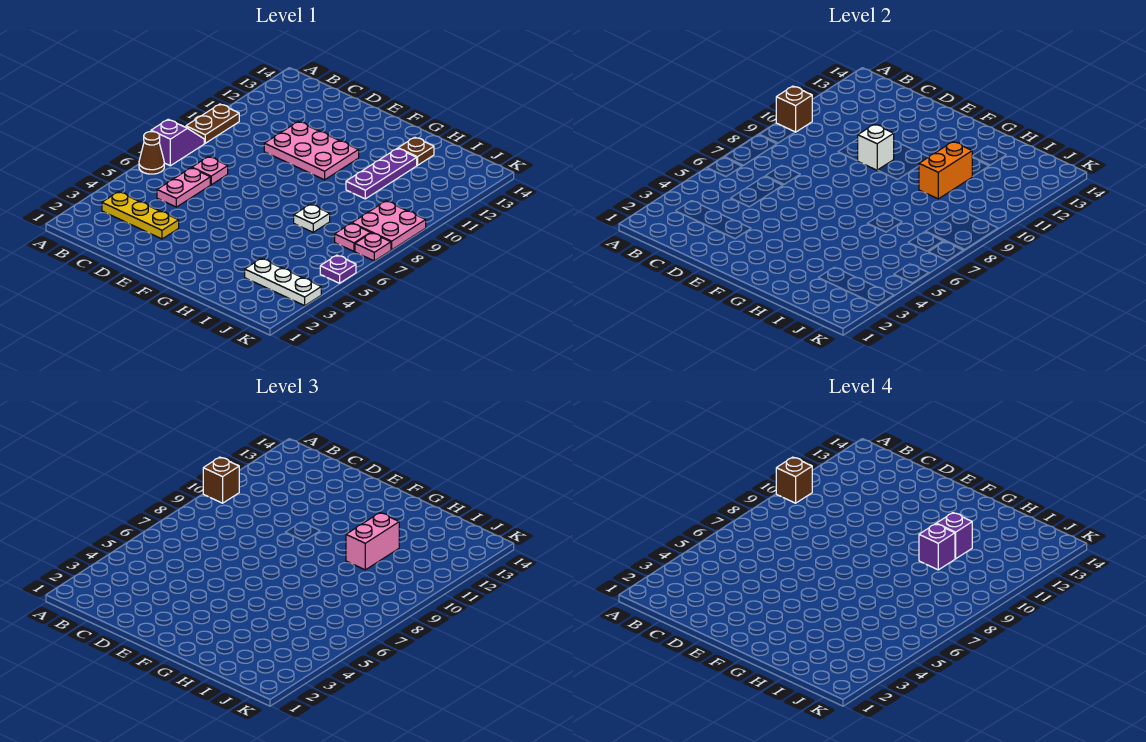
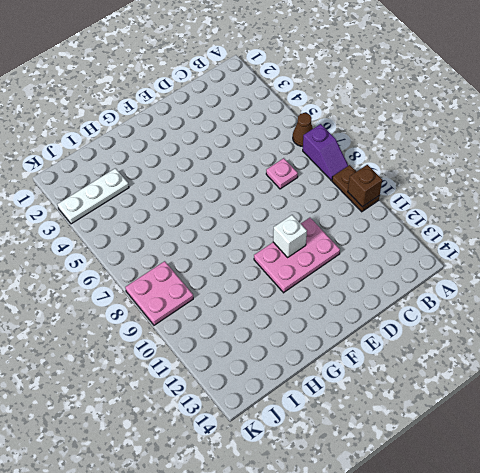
none -> yellow 1x3 plate [102,192,179,239]
none -> pink 1x2 plate [157,168,210,207]
none -> white 1x1 plate [294,204,330,232]

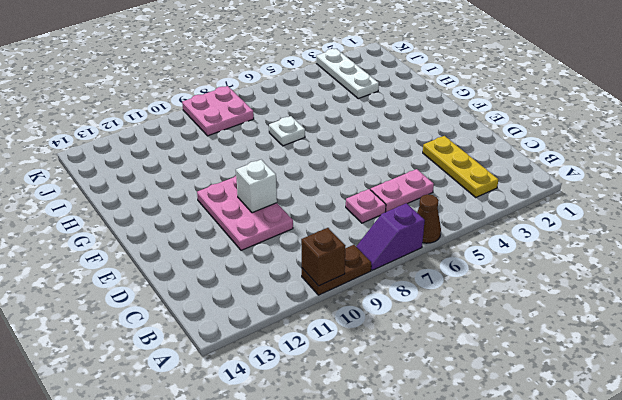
none -> purple 1x3 plate [346,148,417,199]
none -> brown 1x1 plate [398,137,434,165]
none -> pink 1x1 plate [335,223,370,251]

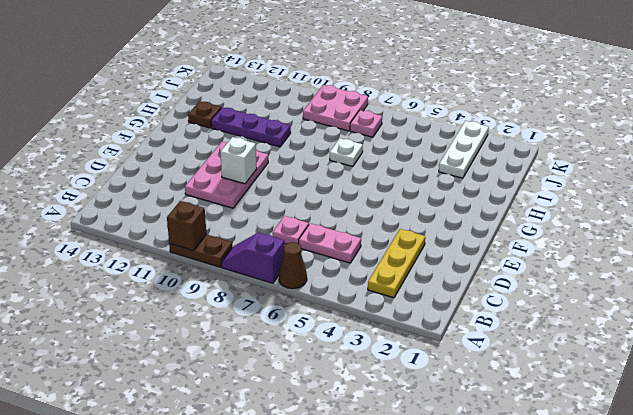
none -> purple 1x1 plate [320,255,356,283]
none -> pink 1x1 plate [355,233,391,261]
none -> orange 1x2 brick [919,142,972,199]

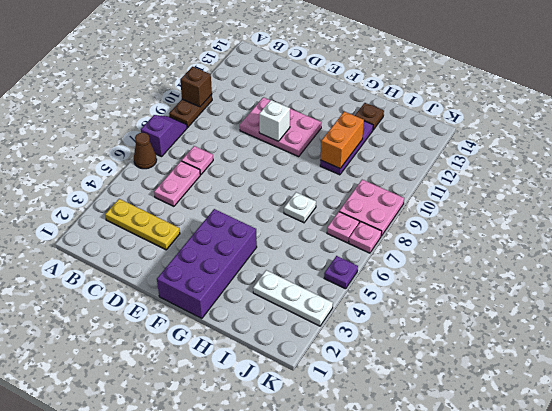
purple 2x4 brick [157,209,257,319] -> none
none -> brown 1x1 brick [203,457,239,503]
none -> pink 1x2 brick [346,513,399,570]
none -> brown 1x1 brick [776,457,812,503]

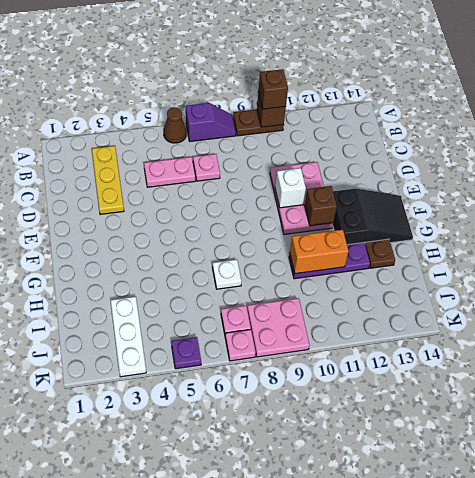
brown 1x1 brick [305,186,337,226] -> brown 1x1 brick moved to [776,457,812,503]
black 2x3 slope [333,188,413,245] -> none
none -> pink 1x2 brick [346,513,399,570]
none -> purple 1x1 brick [919,524,955,570]
none -> purple 1x1 brick [936,513,972,559]

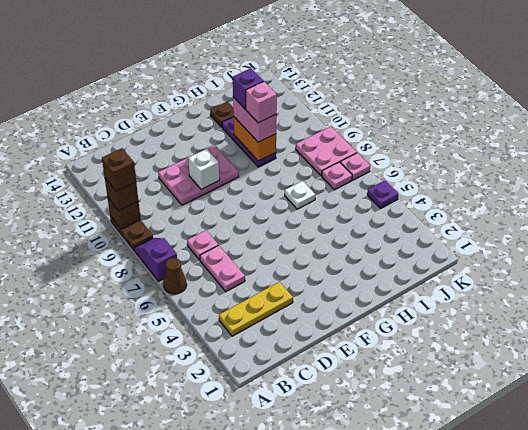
pink 1x1 brick [246,81,277,123] -> purple 1x1 brick [919,524,955,570]
none -> white 1x3 plate [245,259,321,306]

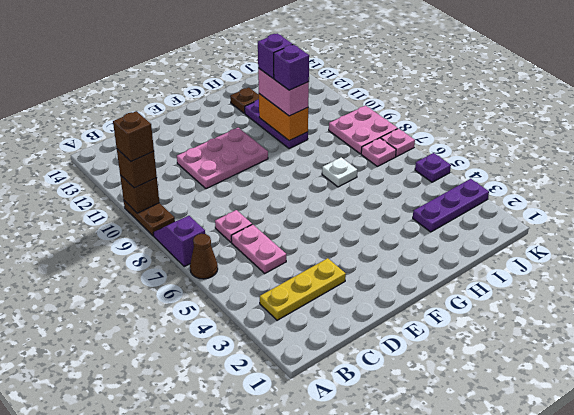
purple 1x3 plate [413,179,489,232] -> white 1x3 plate [245,259,321,306]
none -> white 1x1 brick [858,124,894,170]

